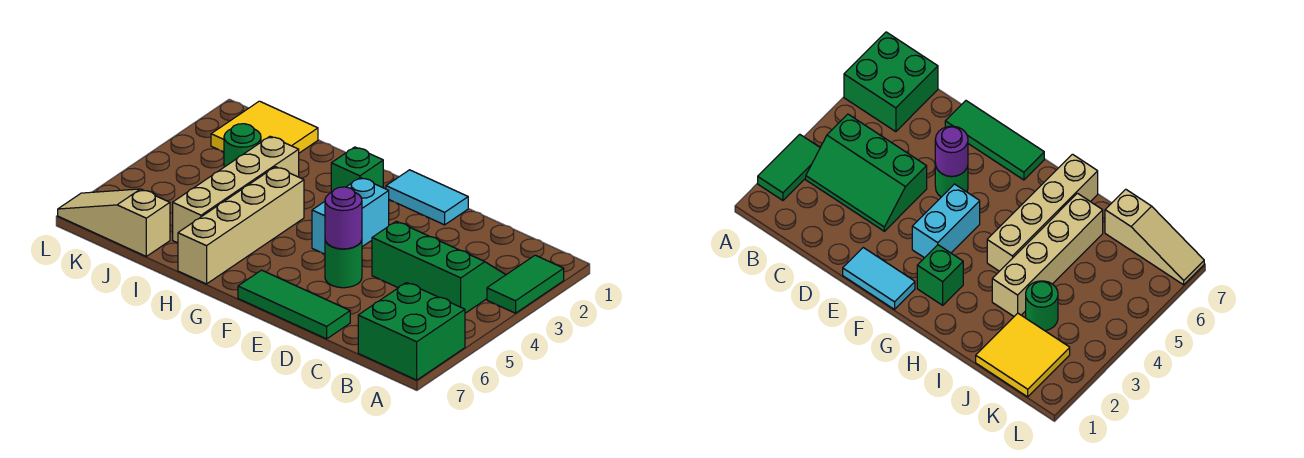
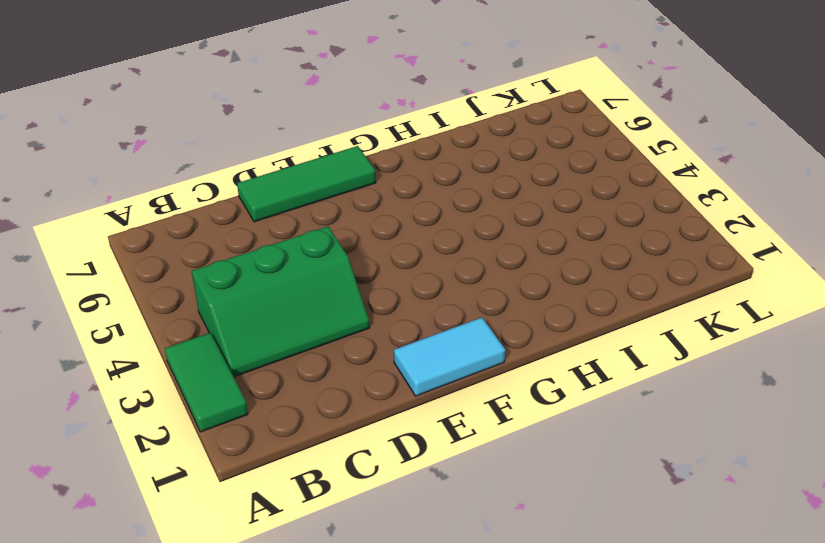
none -> green 2x2 brick [358,283,465,380]
none -> green 1x1 round brick [325,240,362,288]
none -> cyan 1x2 brick [312,178,389,254]

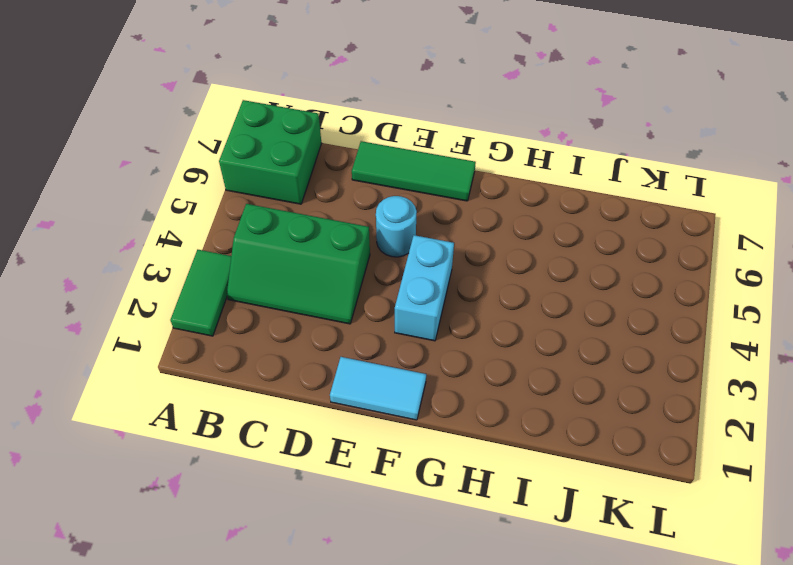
cyan 1x1 round brick [376,196,417,257] -> green 1x1 round brick [325,240,362,288]
none -> green 1x1 brick [331,147,383,192]
none -> tan 1x4 brick [178,167,304,284]
none -> tan 1x4 brick [173,136,299,243]

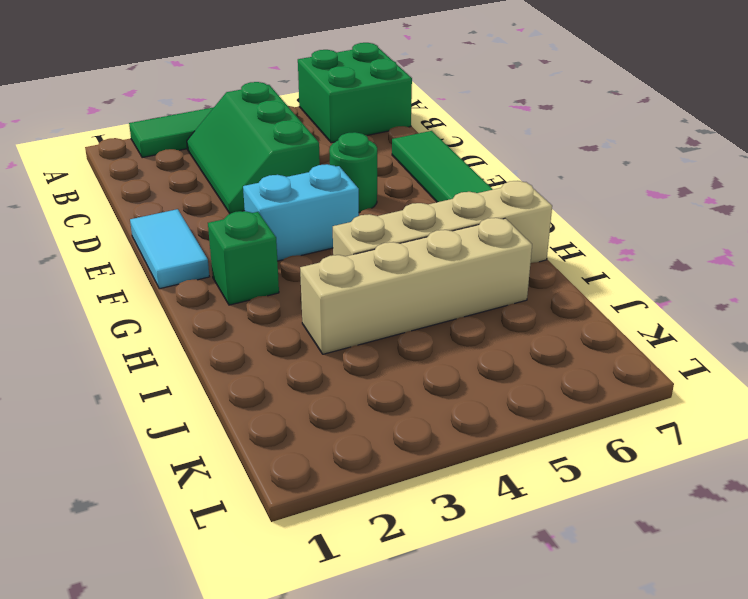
none -> yellow 2x2 tile [211,101,318,153]
none -> green 1x1 round brick [224,124,261,167]
none -> tan 1x3 slope [58,189,170,256]

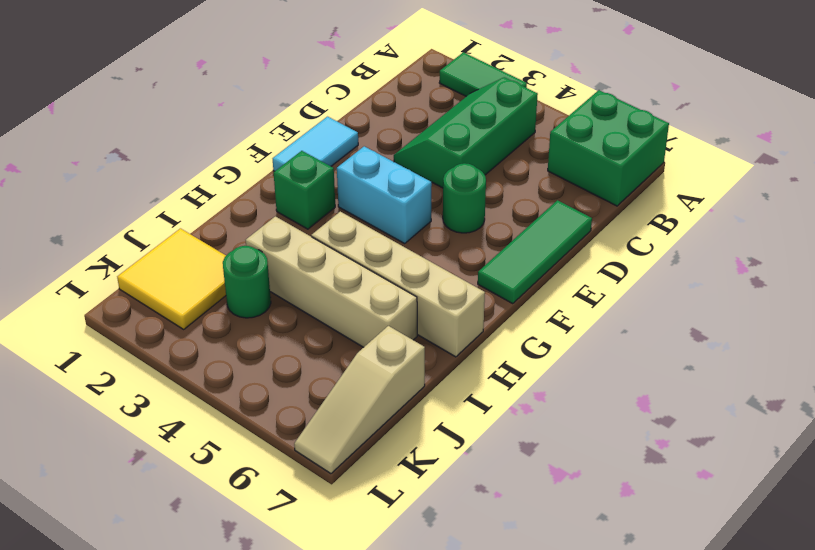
none -> purple 1x1 round brick [325,187,362,249]

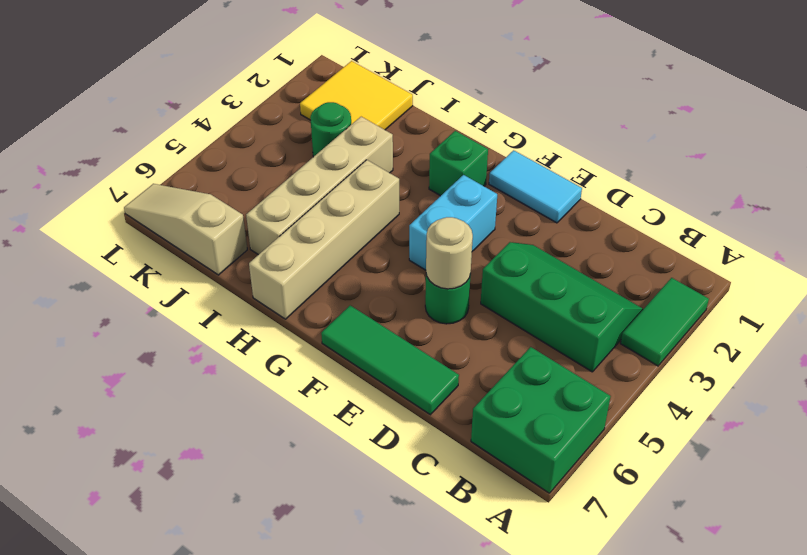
tan 1x1 round brick [426,217,473,289] -> purple 1x1 round brick [325,187,362,249]

